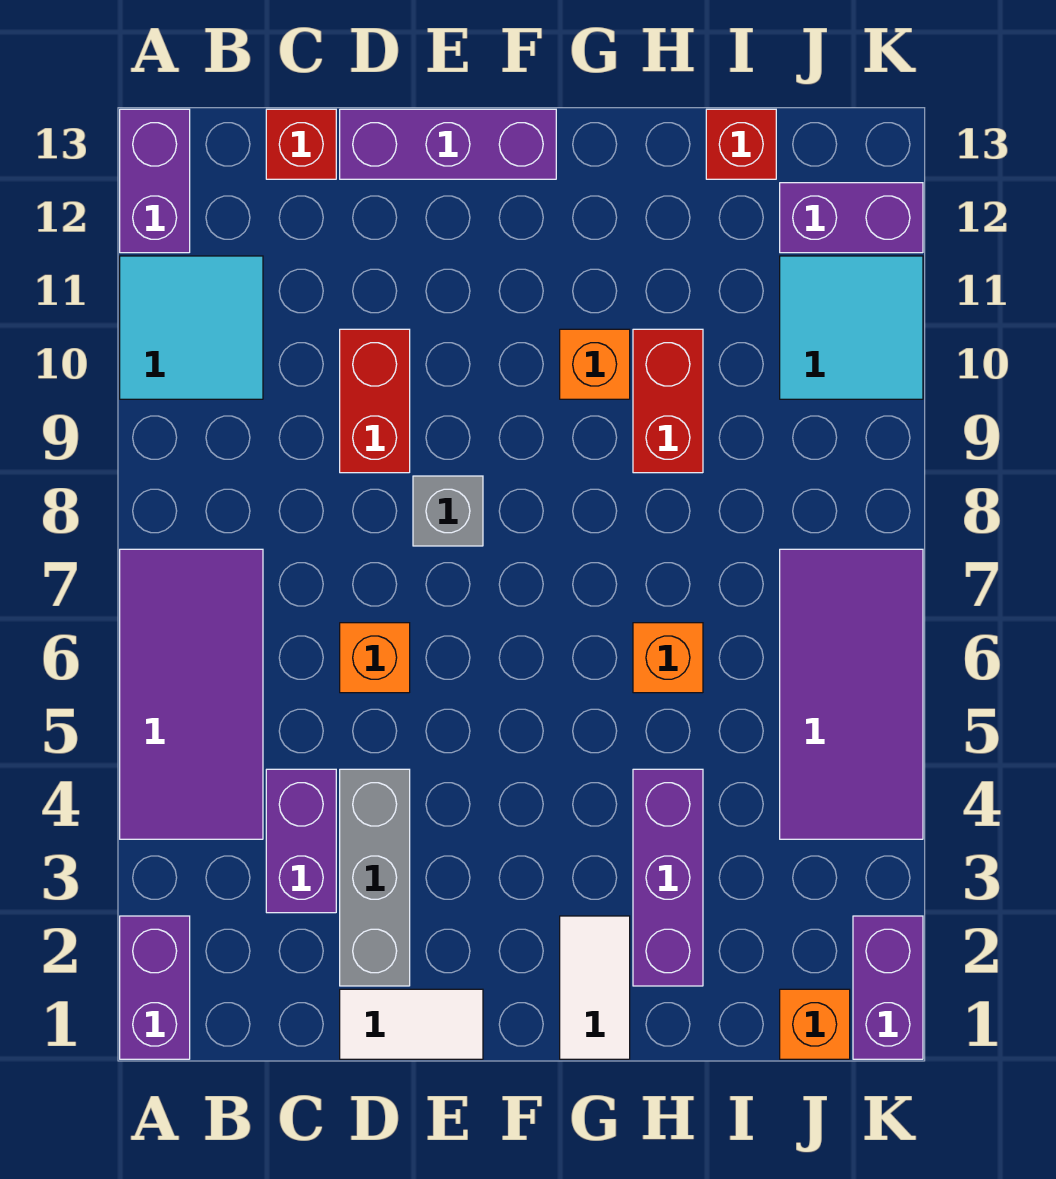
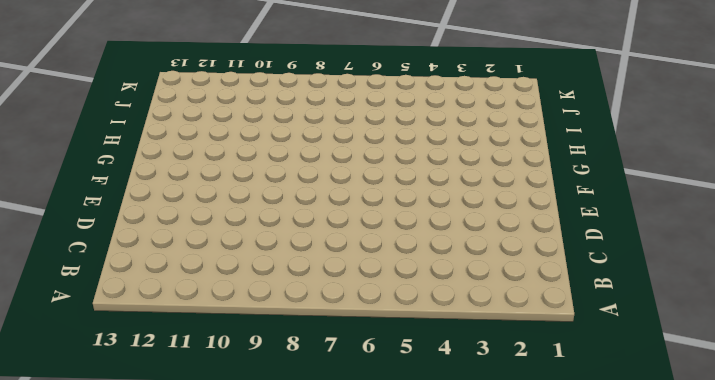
none -> purple 1x2 brick [120,916,190,1059]
none -> purple 2x4 tile [120,549,263,839]
none -> cyan 2x2 tile [120,256,263,399]

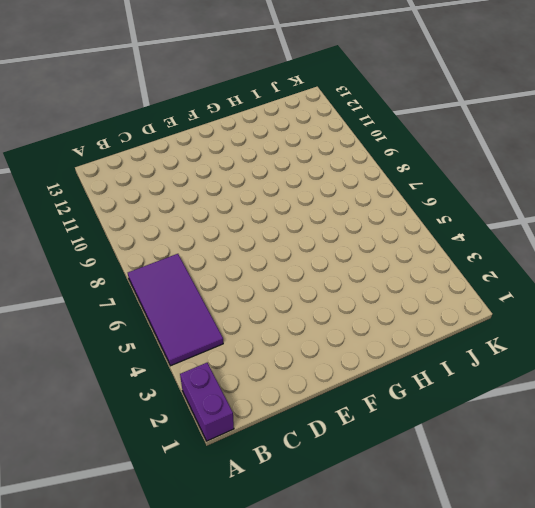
none -> cyan 2x2 tile [120,256,263,399]
none -> purple 1x2 brick [120,109,190,253]
none -> purple 1x2 brick [266,769,336,913]

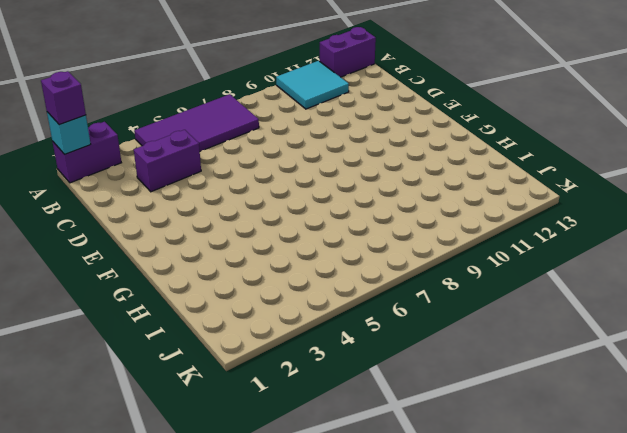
cyan 1x1 brick [47,112,91,154] -> none
purple 1x1 brick [41,71,86,125] -> none
none -> red 1x1 brick [266,109,336,179]
none -> white 1x2 tile [340,989,483,1059]
none -> grey 1x3 brick [340,769,410,986]

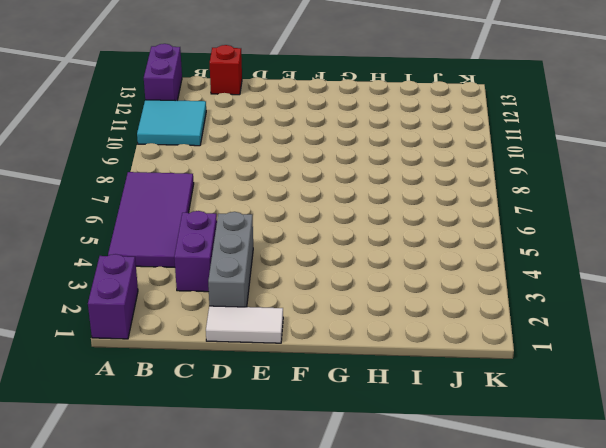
none -> orange 1x1 brick [340,623,410,693]
none -> red 1x2 brick [340,329,410,473]
none -> purple 1x3 brick [340,109,556,179]

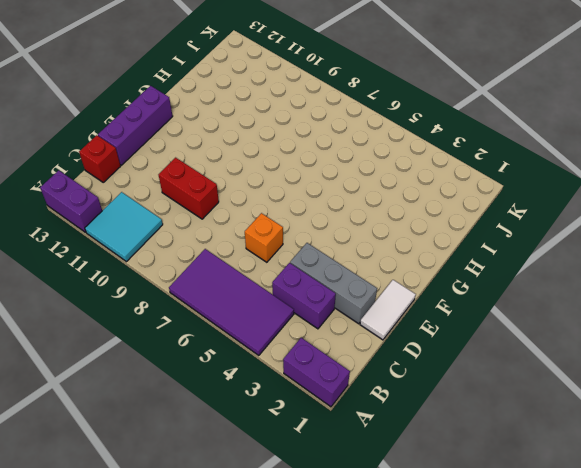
none -> grey 1x1 brick [413,476,483,546]
none -> white 1x2 tile [560,916,630,1059]
none -> orange 1x1 brick [560,329,630,399]

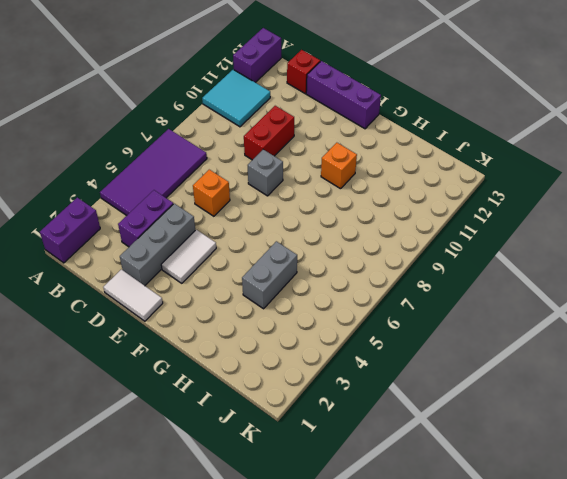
white 1x2 tile [161,230,216,283] -> white 1x2 tile moved to [560,916,630,1059]
grey 1x2 brick [242,241,297,309] -> purple 1x3 brick [633,769,703,986]
none -> orange 1x1 brick [633,623,703,693]
none -> red 1x2 brick [633,329,703,473]
none -> red 1x1 brick [706,109,776,179]

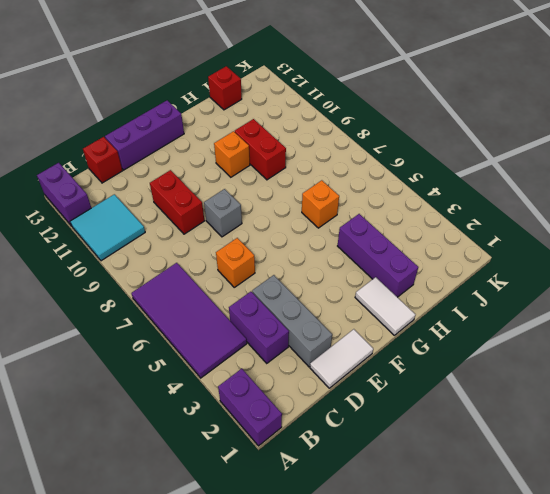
none -> orange 1x1 brick [780,989,850,1059]
none -> purple 2x4 tile [780,549,923,839]
none -> cyan 2x2 tile [780,256,923,399]

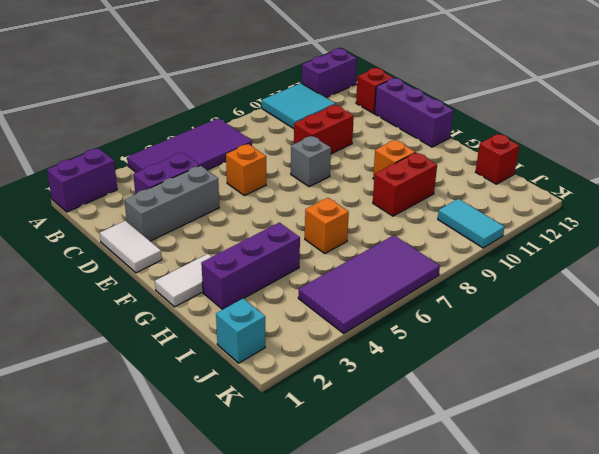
cyan 1x1 brick [216,298,265,363] -> orange 1x1 brick [780,989,850,1059]
cyan 1x2 tile [438,199,504,248] -> cyan 2x2 tile [780,256,923,399]
none -> purple 1x2 brick [780,183,923,253]
none -> purple 1x2 brick [853,916,923,1059]

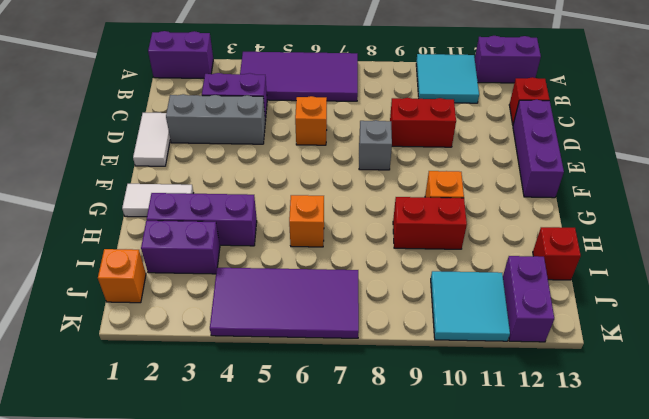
purple 1x2 brick [141,221,220,274] -> purple 1x2 brick moved to [853,916,923,1059]

